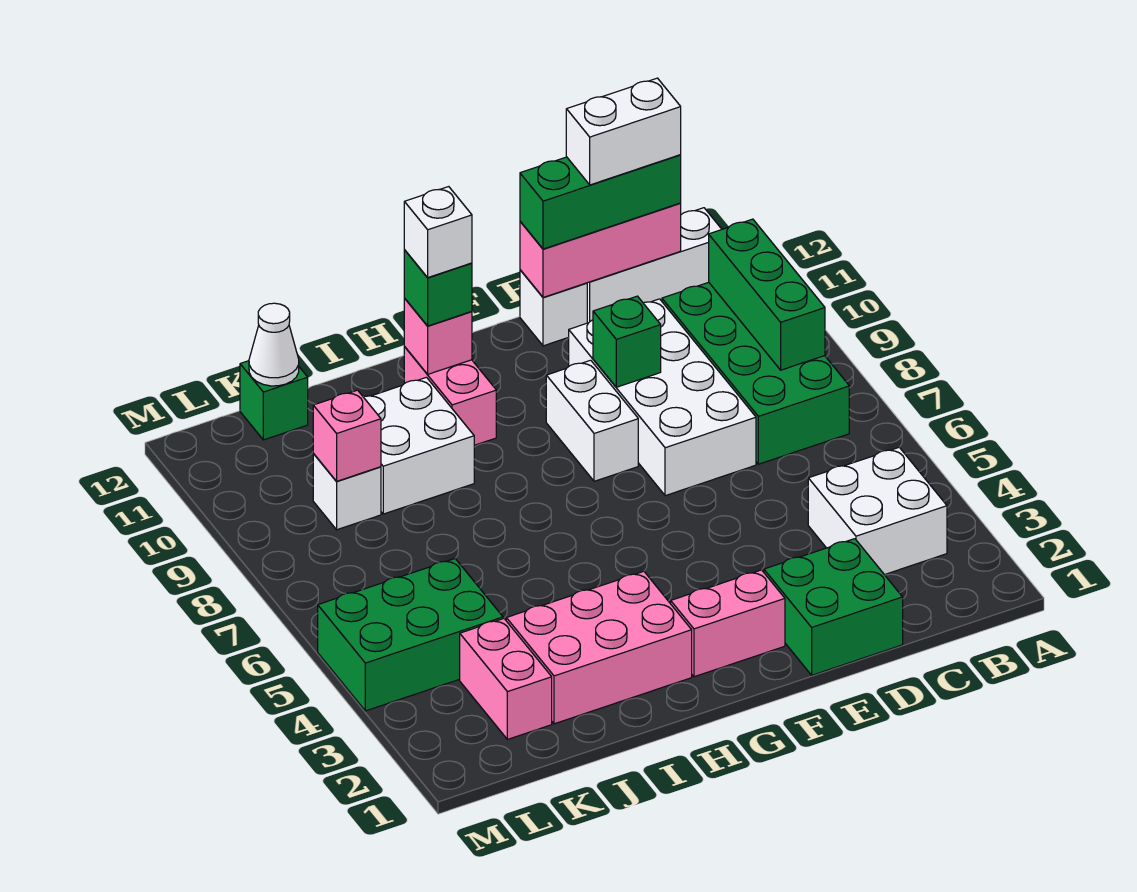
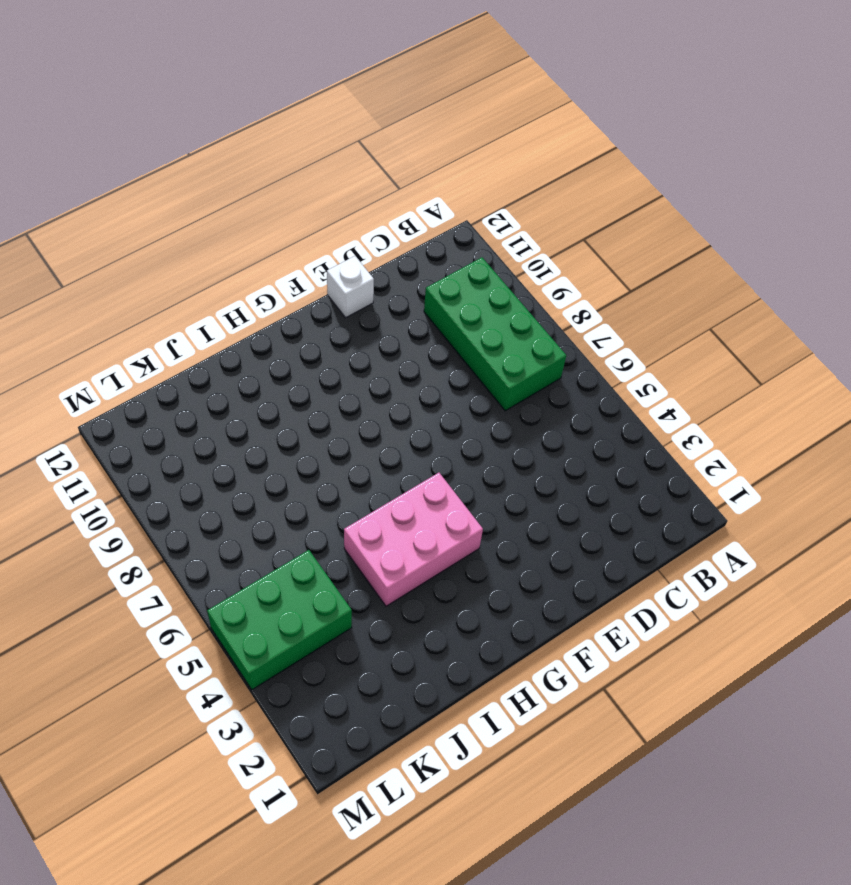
pink 2x3 brick [344,473,483,606] -> pink 2x3 brick moved to [506,571,692,724]
none -> white 2x2 brick [808,447,947,575]
none -> white 1x3 brick [587,208,722,323]
none -> green 2x2 brick [764,539,903,675]

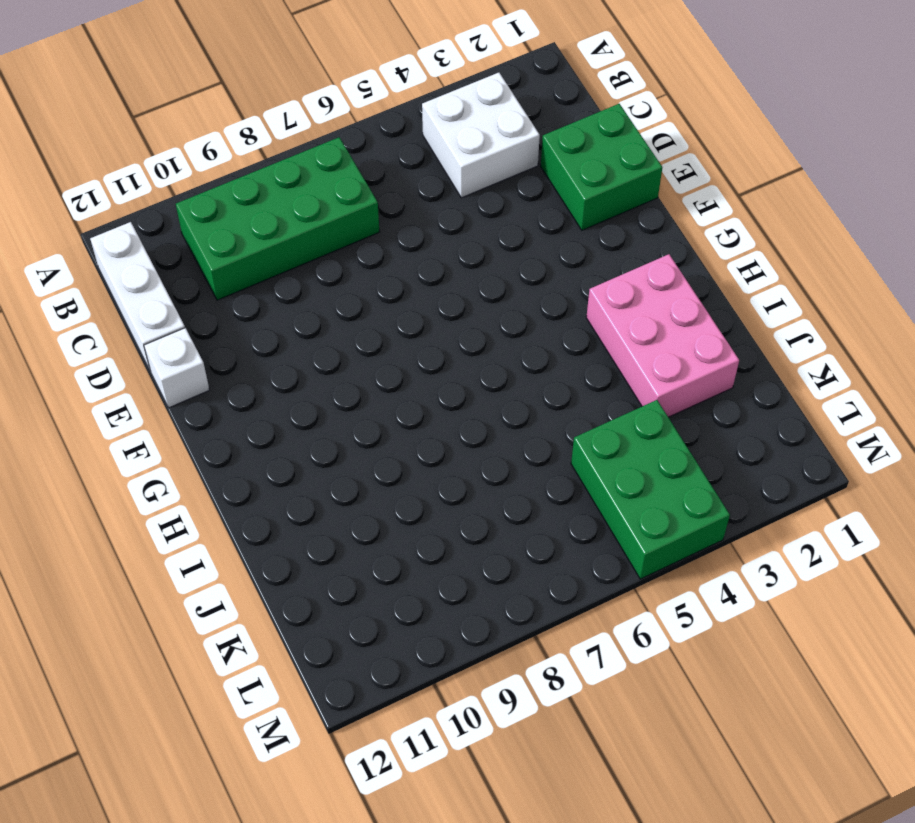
none -> white 2x4 brick [569,299,756,496]
none -> pink 1x2 brick [671,570,785,677]
none -> white 1x2 brick [546,360,638,481]

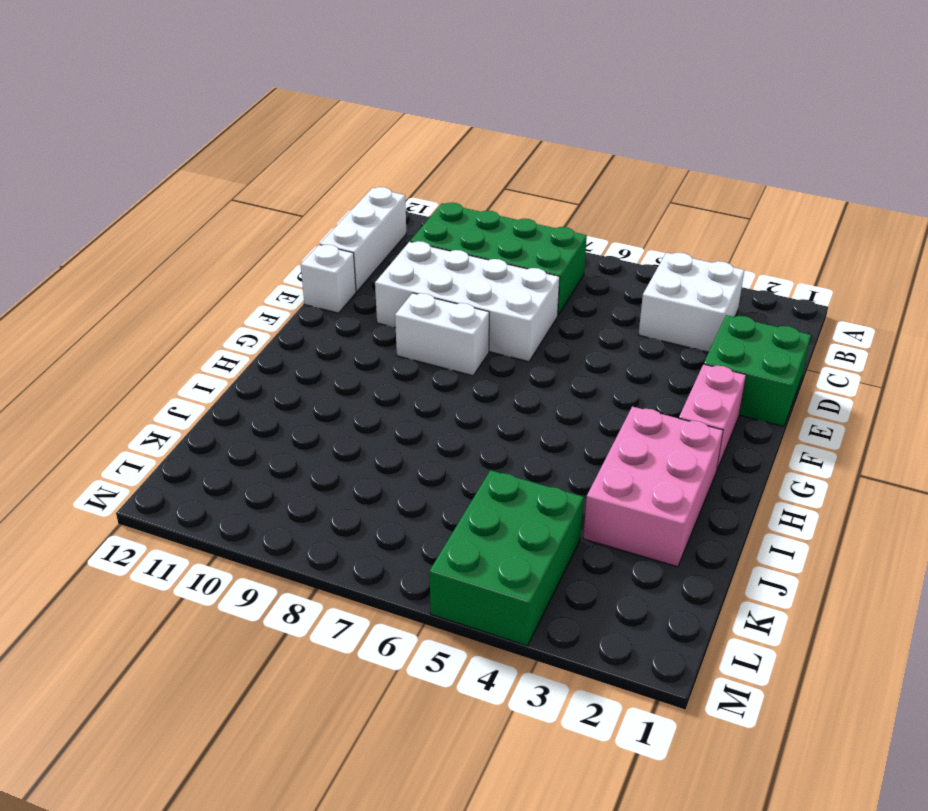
none -> pink 1x2 brick [404,347,496,445]
none -> white 2x2 brick [364,377,474,514]
none -> pink 1x2 brick [460,619,552,739]

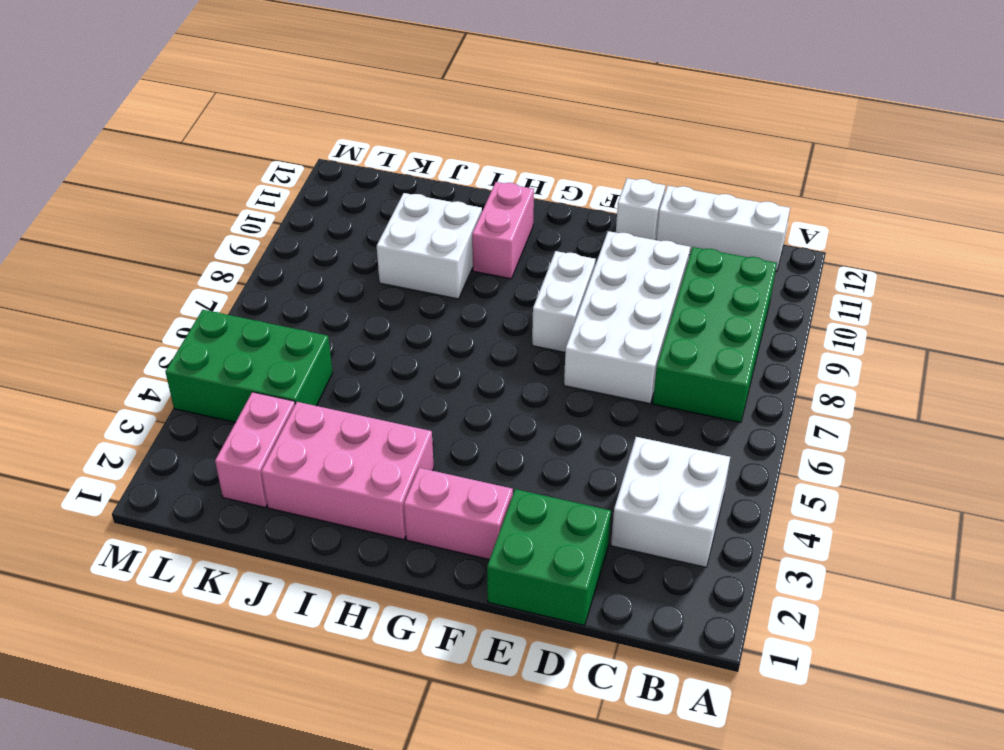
none -> white 1x1 brick [313,454,381,530]
none -> green 1x1 brick [240,361,308,440]
none -> green 1x3 brick [709,219,825,370]

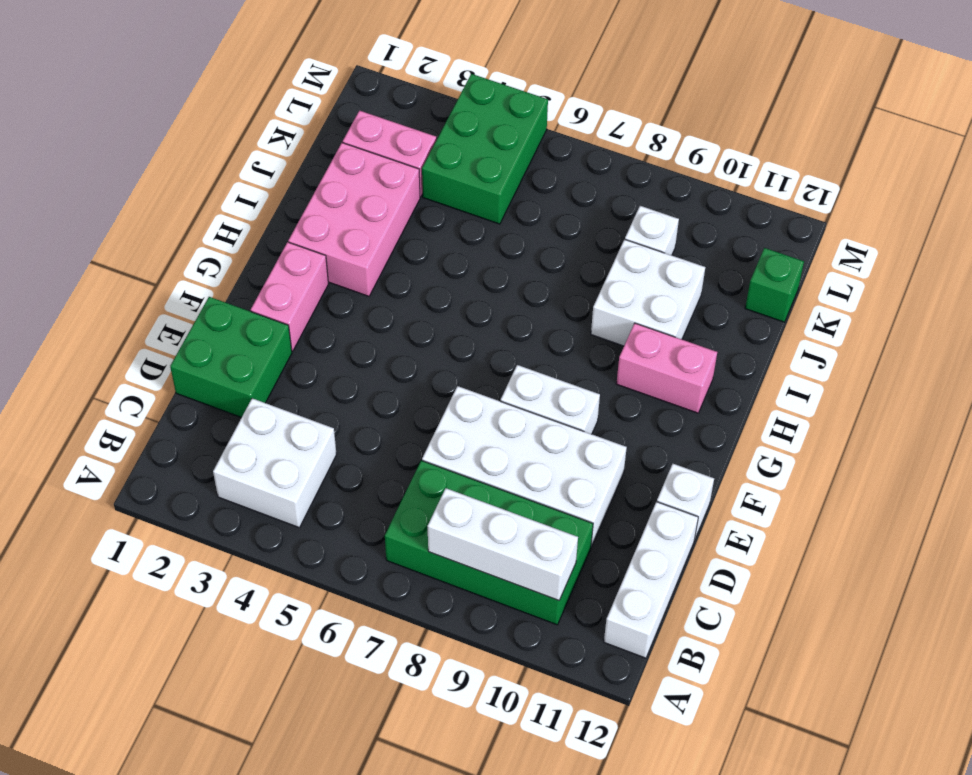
white 1x3 brick [427,488,578,600] -> green 1x3 brick [709,219,825,370]
none -> pink 1x3 brick [520,203,681,297]
none -> green 1x1 brick [593,296,661,387]
none -> pink 1x1 brick [404,298,472,374]

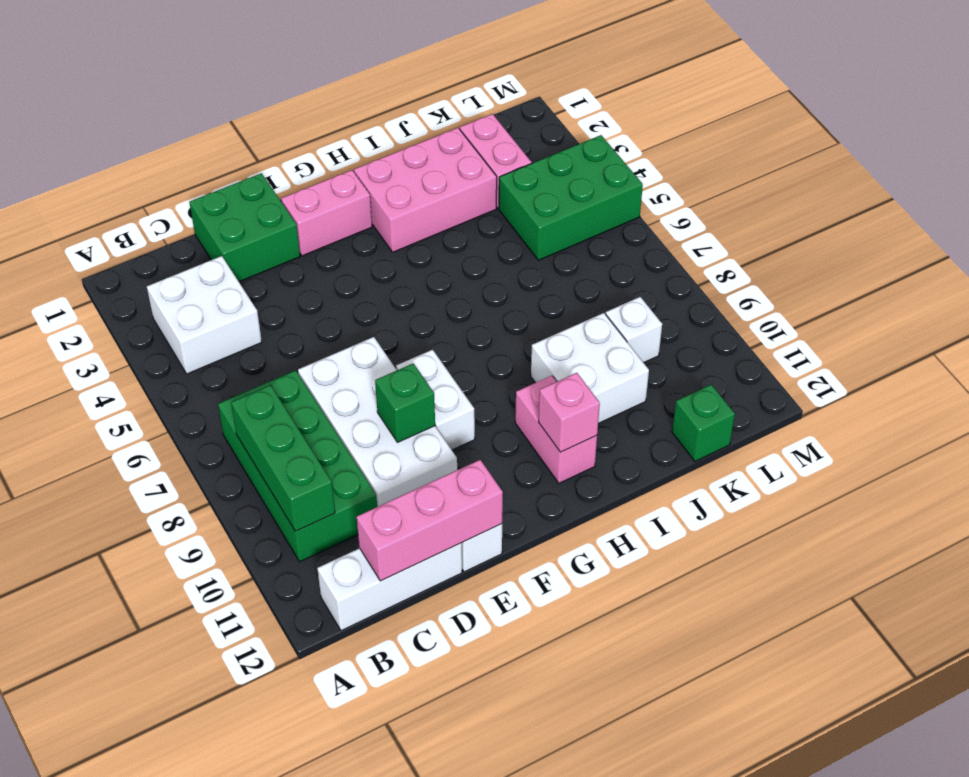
none -> pink 1x1 brick [313,390,381,481]
none -> white 1x1 cone [249,303,299,386]
none -> green 1x3 brick [520,155,681,249]

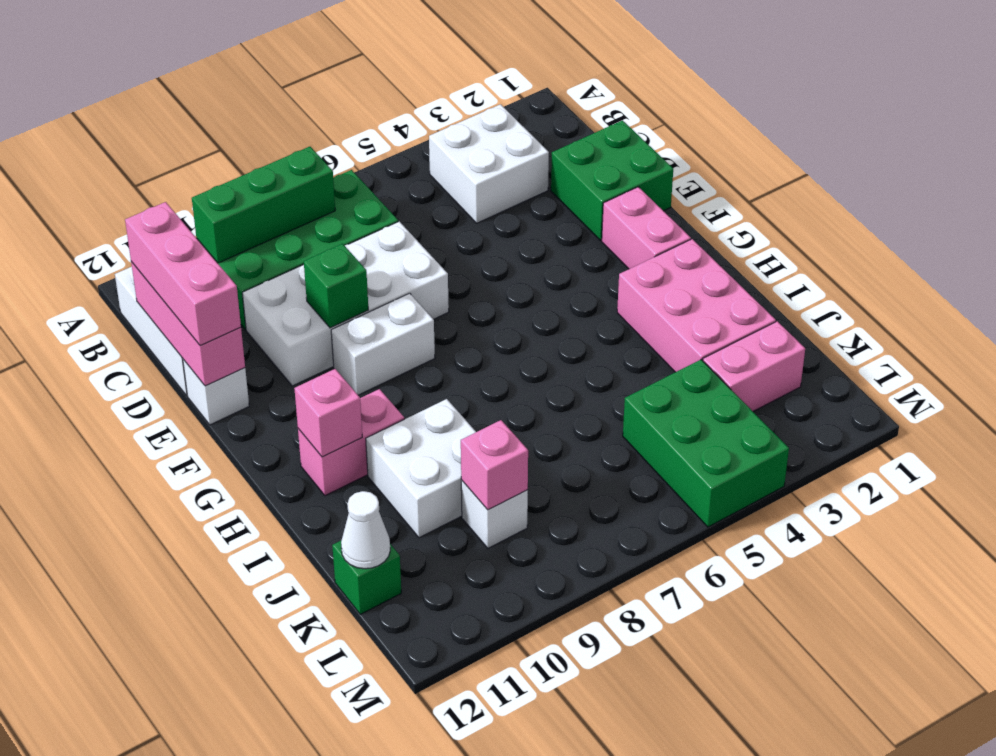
pink 1x3 brick [125,202,241,346] -> green 1x3 brick [520,155,681,249]
none -> green 1x1 brick [404,250,472,326]
none -> white 1x2 brick [566,78,681,185]
none -> white 1x1 brick [404,187,472,278]

